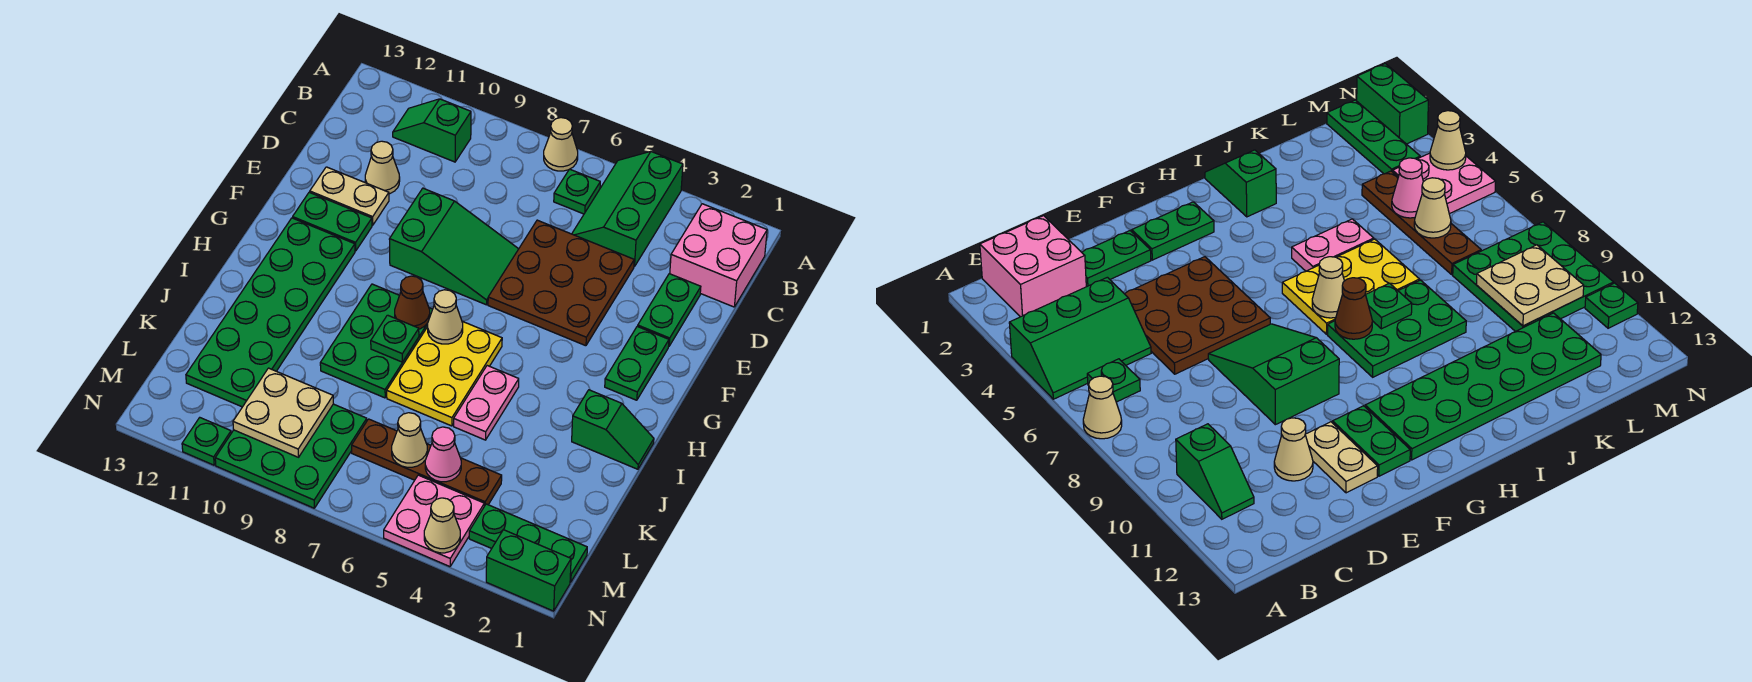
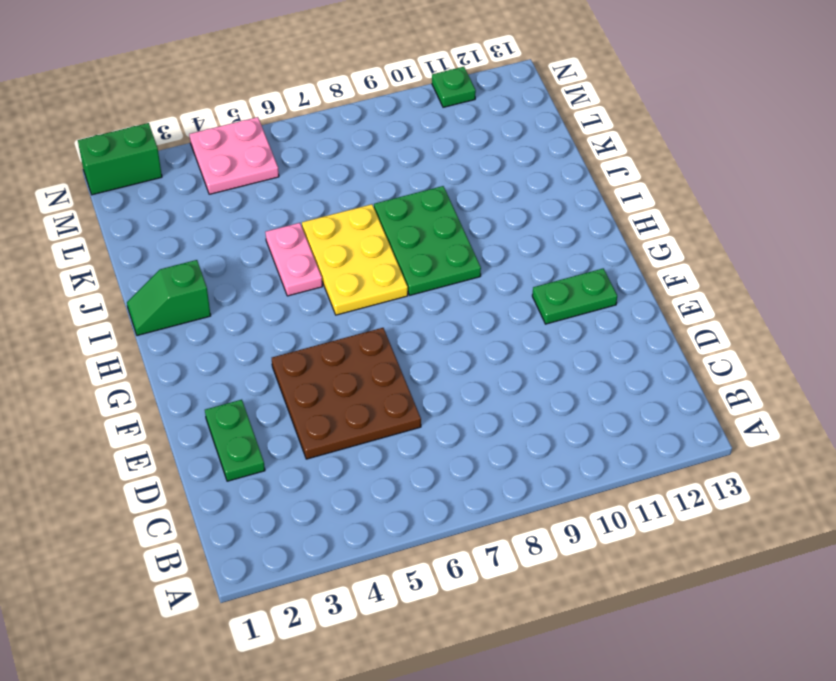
none -> green 2x3 slope [572,152,683,267]
none -> tan 1x1 cone [544,118,578,171]
none -> pink 2x2 brick [670,204,767,307]
none -> green 1x1 plate [554,169,600,214]

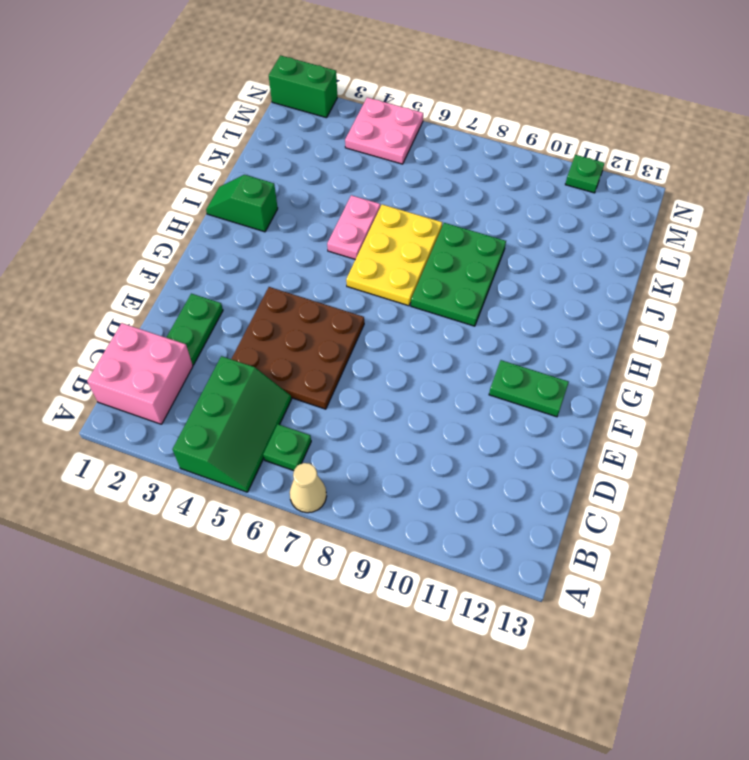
none -> green 1x2 slope [393,99,471,162]
none -> tan 1x1 cone [365,141,400,194]
none -> green 2x3 slope [389,188,518,305]
none -> tan 1x2 plate [310,167,389,225]

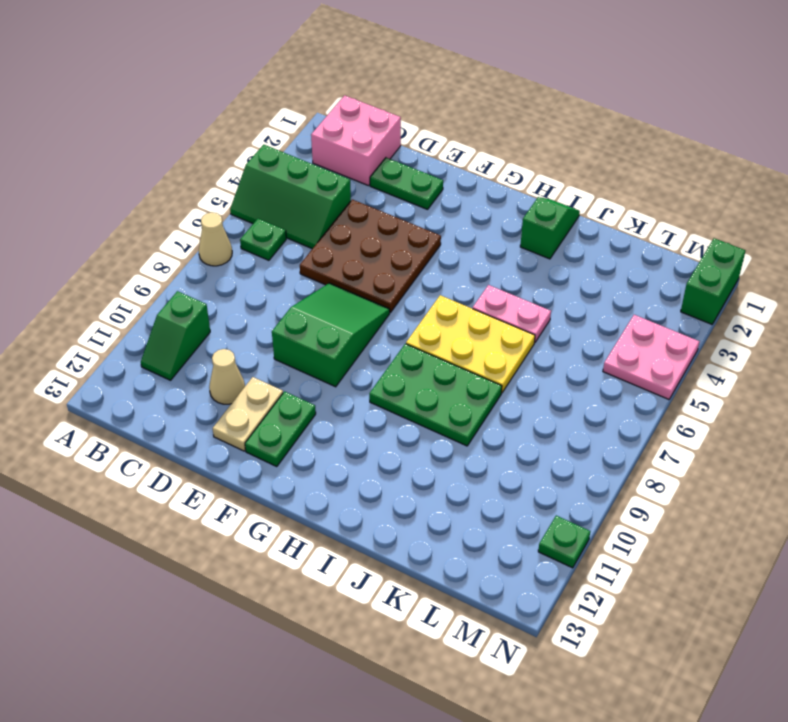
none -> green 1x2 plate [605,326,669,400]
none -> green 2x6 plate [186,218,355,407]
none -> brown 1x4 plate [352,419,502,506]
none -> green 3x3 plate [215,404,367,508]

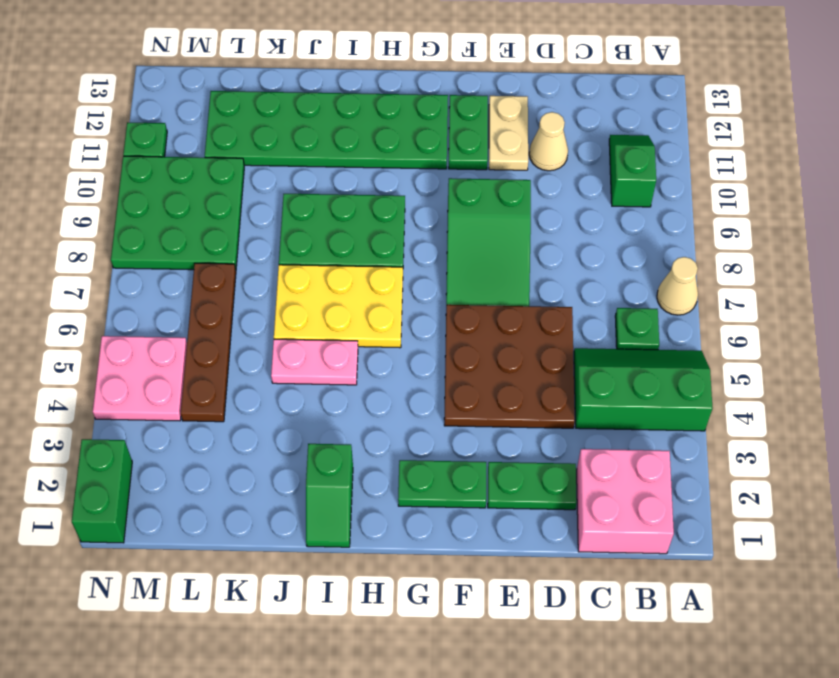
none -> green 1x3 plate [469,504,587,582]
none -> tan 1x1 cone [428,290,463,344]
none -> brown 1x1 cone [395,276,430,329]
none -> green 1x1 plate [371,315,419,362]

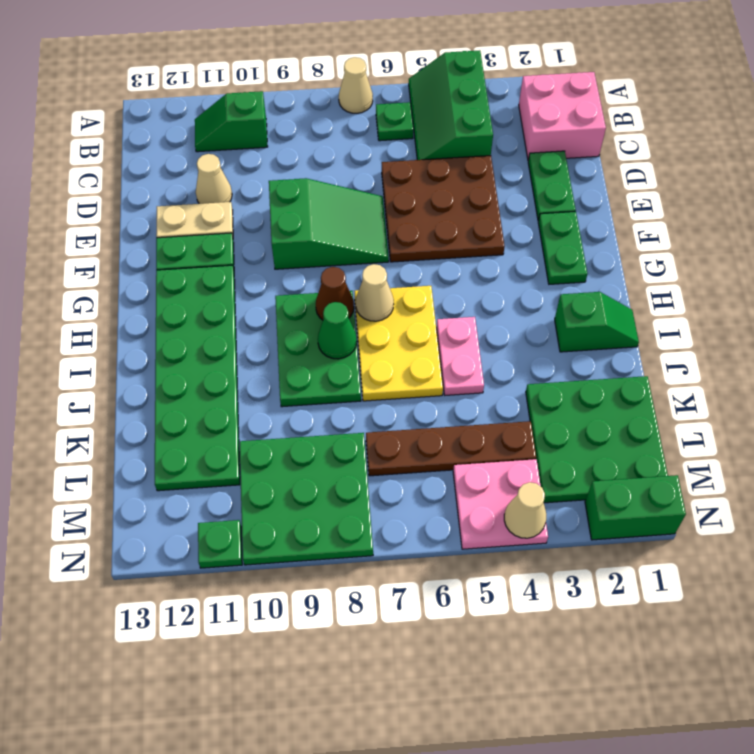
green 1x1 cone [318,302,357,359] -> green 1x1 plate [371,315,419,362]
green 3x3 plate [526,376,668,503] -> green 1x3 plate [469,504,587,582]
none -> pink 1x1 cone [425,427,461,482]
none -> tan 1x1 cone [392,413,427,467]
none -> tan 2x2 plate [233,368,333,457]

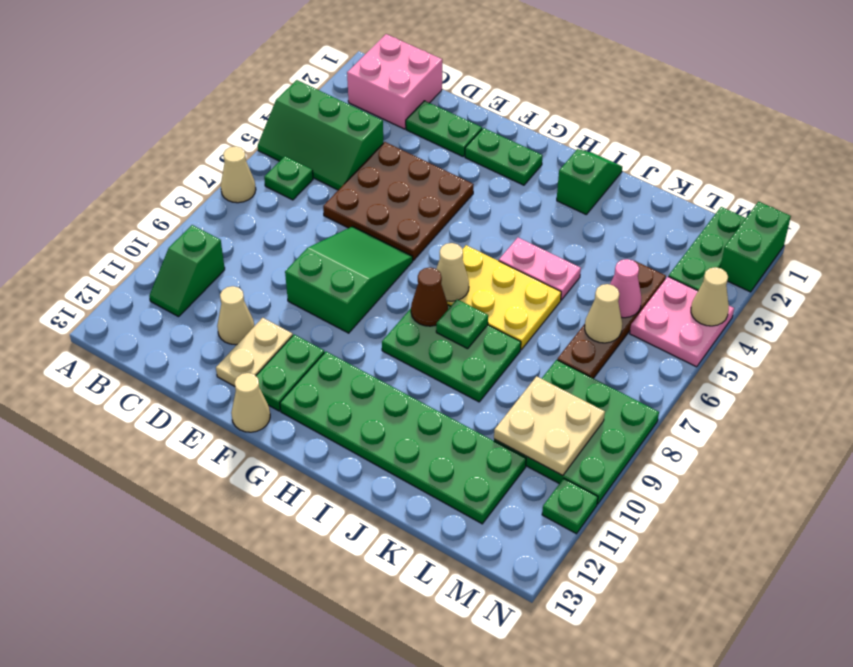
tan 1x1 cone [231,373,270,432] -> none

